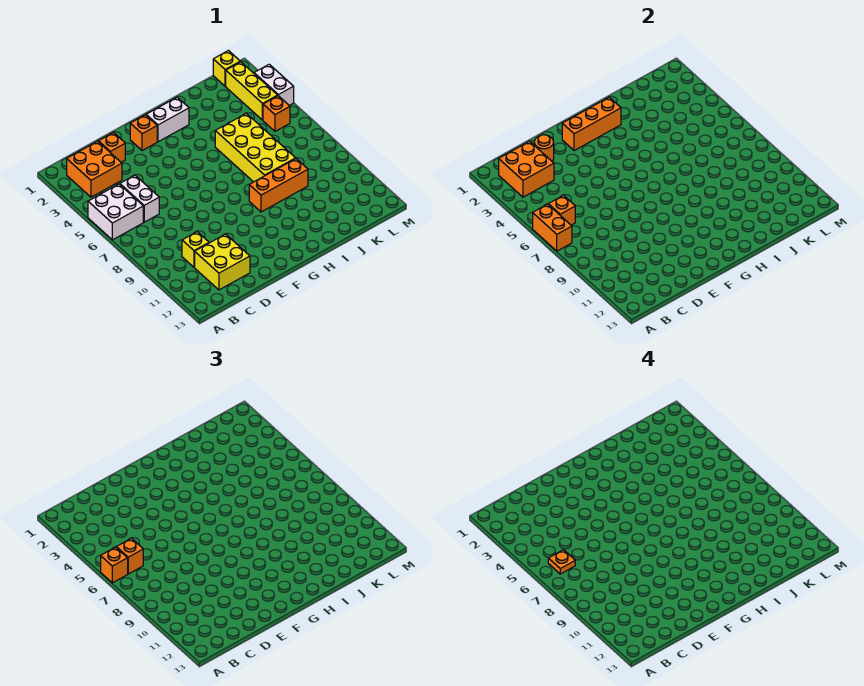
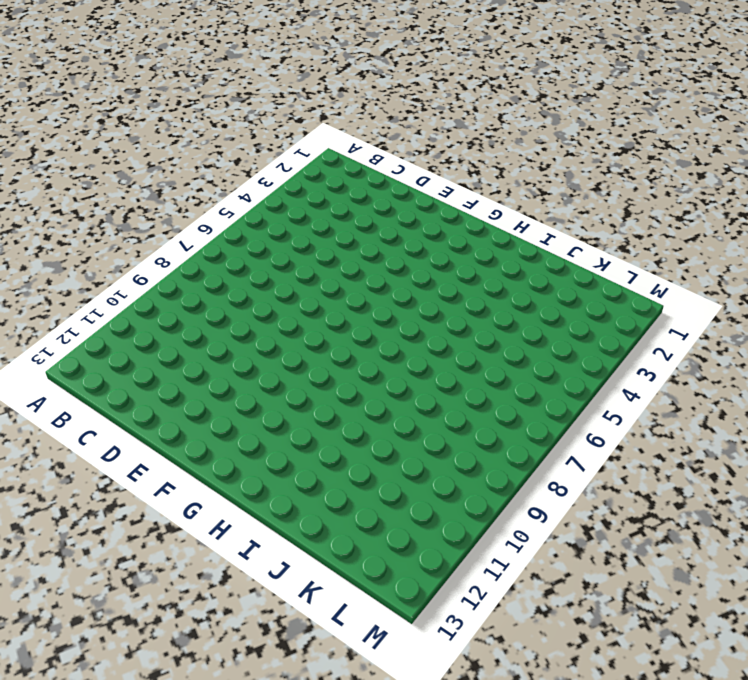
none -> white 2x2 brick [88,184,143,240]
none -> orange 2x2 brick [67,141,122,197]
none -> white 1x2 brick [120,175,159,222]

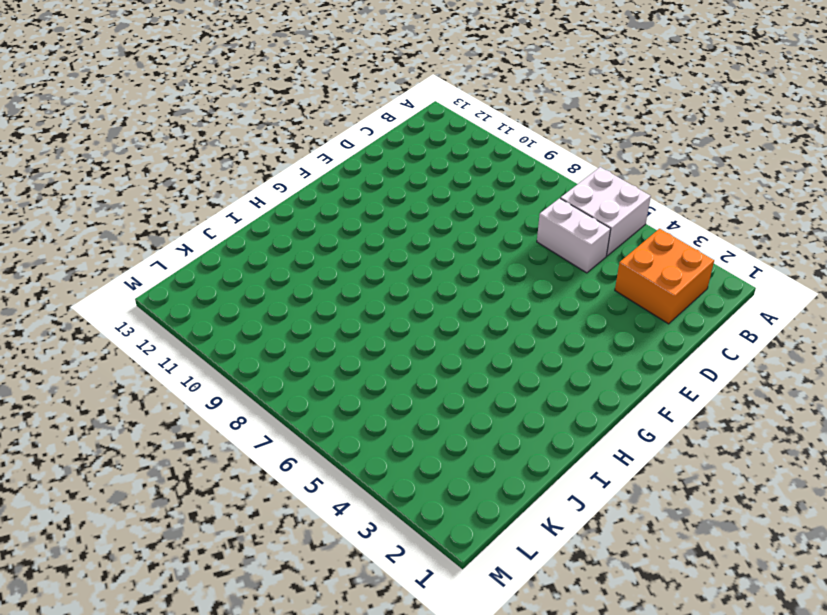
none -> yellow 1x1 brick [182,232,209,267]
none -> yellow 2x2 brick [195,234,250,290]
none -> orange 1x1 brick [98,133,125,162]

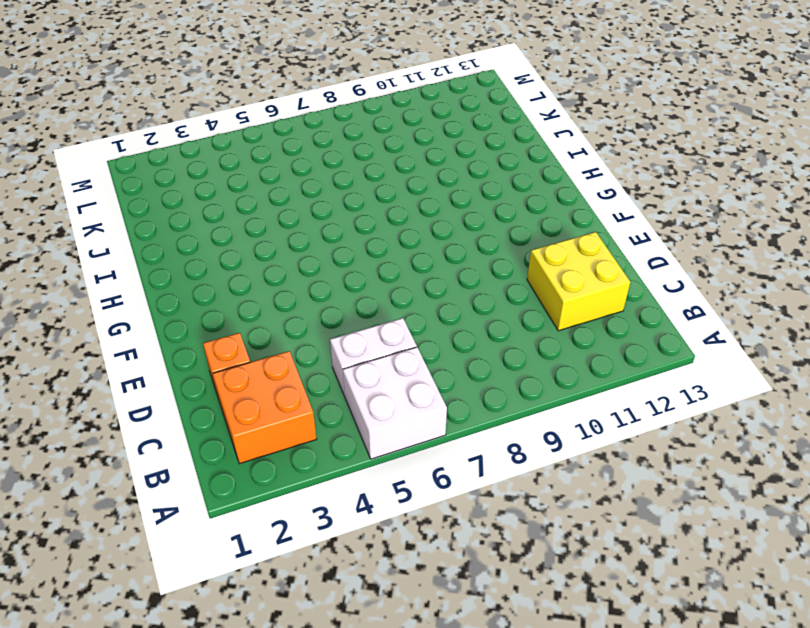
none -> yellow 1x1 brick [182,232,209,267]
none -> orange 1x1 brick [130,115,157,151]
none -> white 1x2 brick [146,97,189,142]

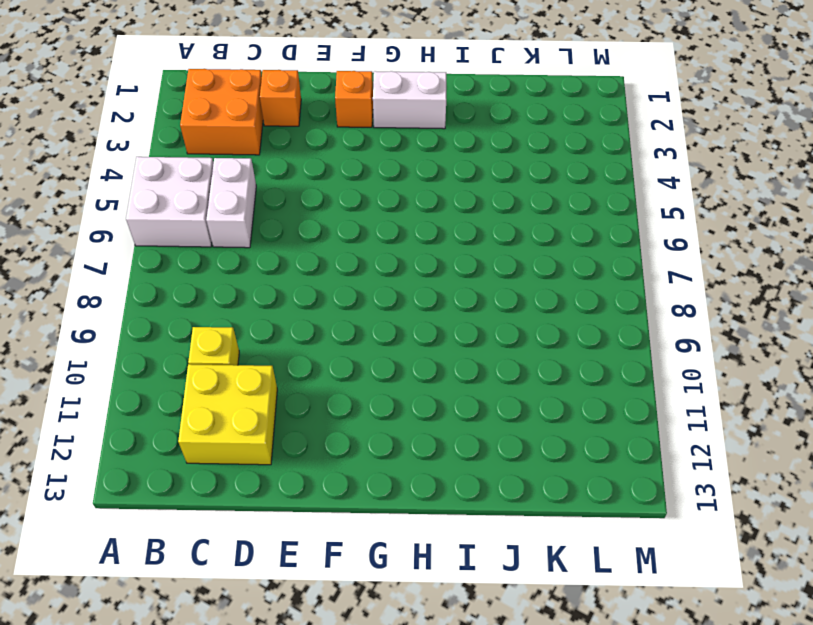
none -> orange 1x3 brick [249,159,308,212]
none -> yellow 2x4 brick [215,113,296,182]
none -> yellow 1x1 brick [213,51,240,86]

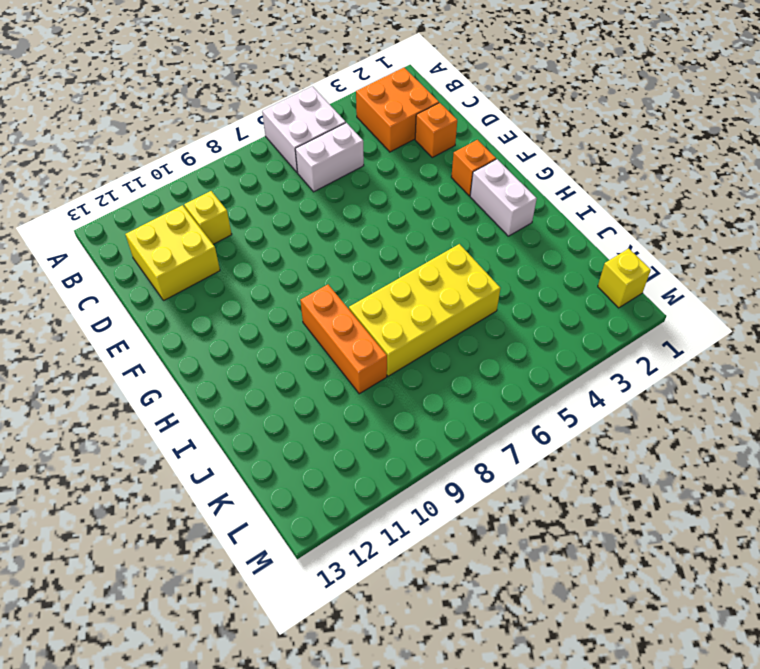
none -> yellow 1x3 brick [226,62,278,120]
none -> orange 1x1 brick [263,96,290,131]
none -> white 1x2 brick [254,64,294,106]

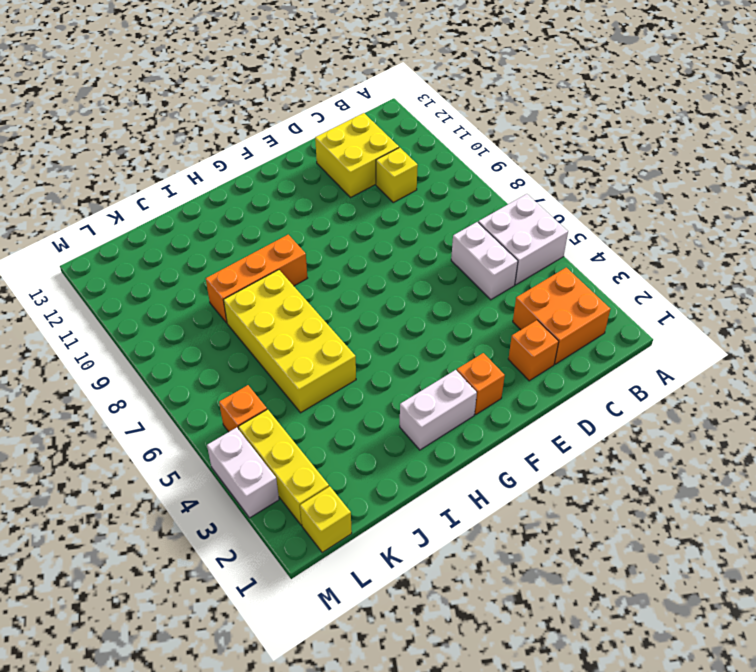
none -> orange 1x2 brick [533,204,572,251]
none -> orange 2x2 brick [499,141,554,197]
none -> orange 1x1 brick [548,195,575,225]

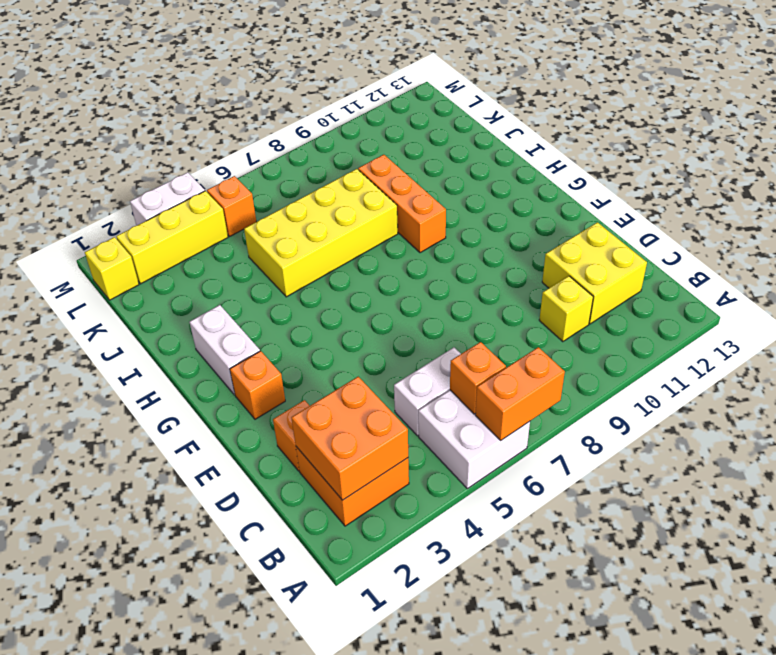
none -> orange 1x1 round brick [534,135,554,162]
none -> orange 1x3 brick [562,97,621,151]
none -> orange 1x1 brick [101,547,128,583]

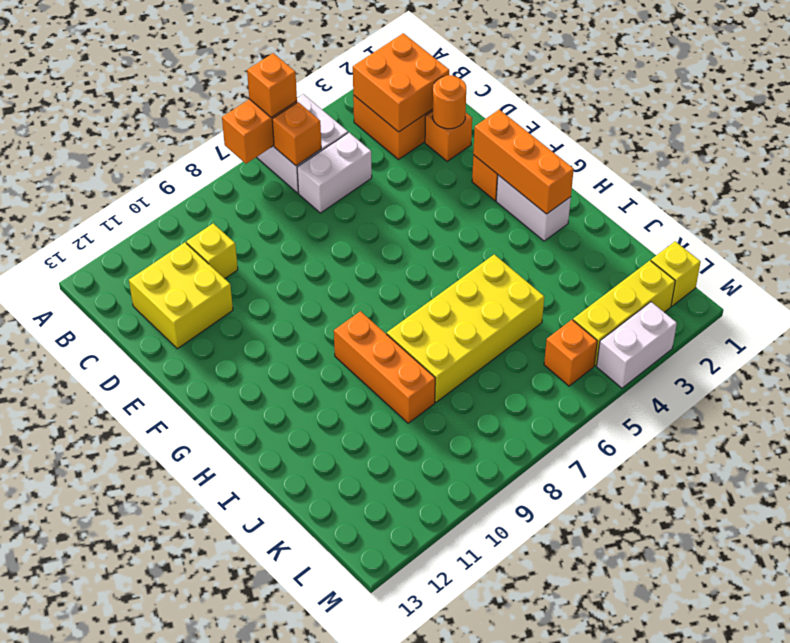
none -> orange 1x1 brick [116,538,143,574]
none -> orange 1x1 plate [548,550,575,574]

